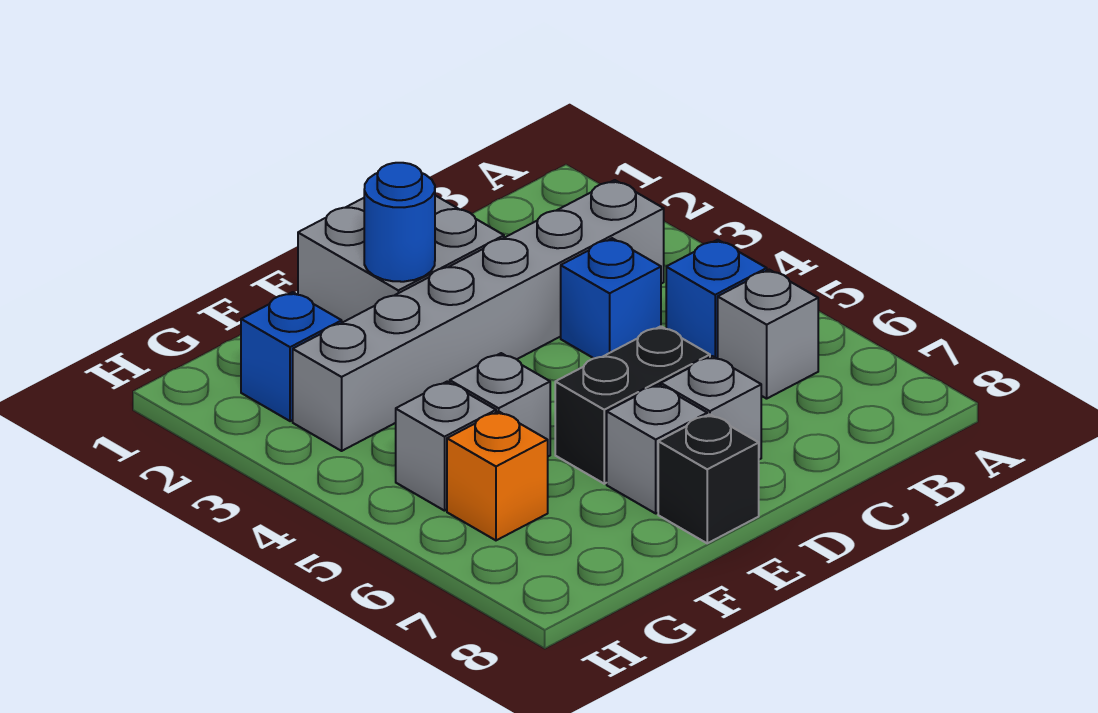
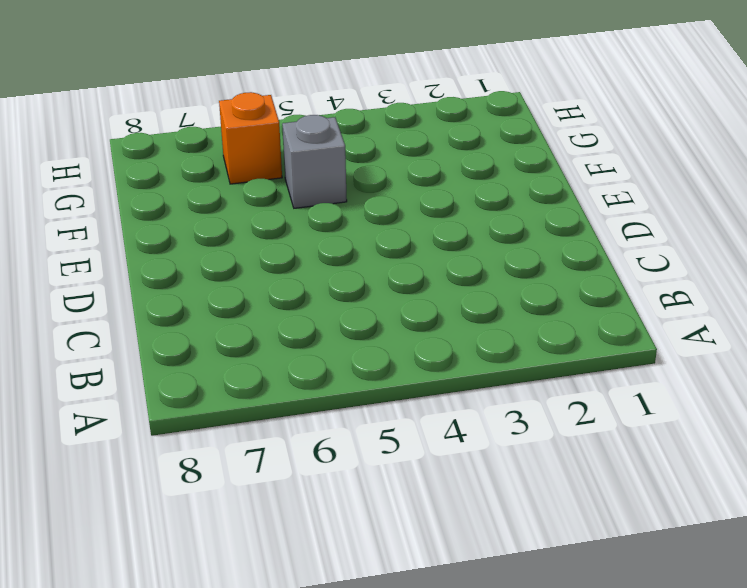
none -> grey 1x6 brick [293,180,664,451]
none -> blue 1x1 brick [666,240,767,359]
none -> grey 1x1 brick [718,270,818,399]

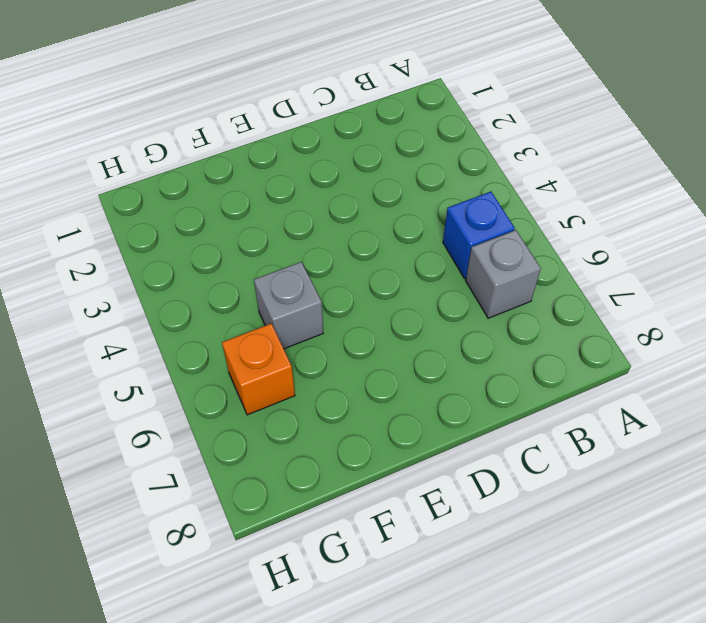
none -> grey 1x6 brick [293,180,664,451]
none -> blue 1x1 brick [561,238,661,358]
none -> grey 2x2 brick [298,195,504,323]

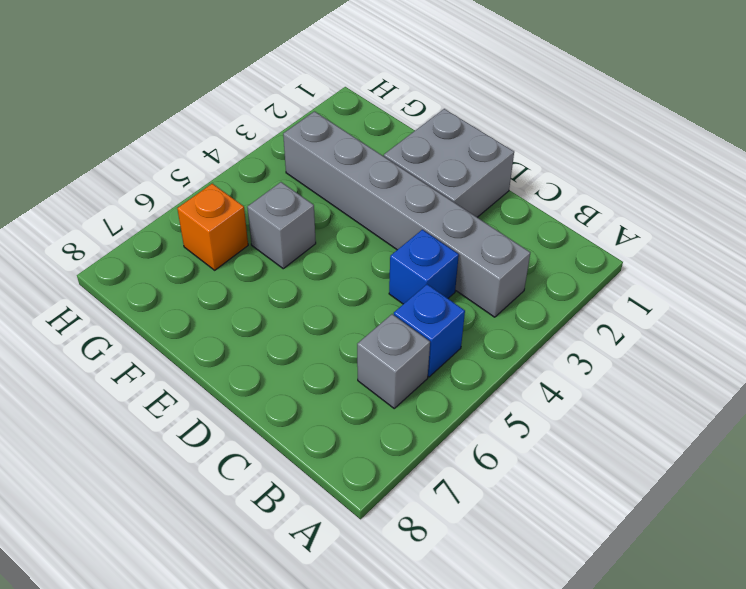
none -> black 1x2 brick [555,326,710,484]
none -> grey 1x1 brick [661,356,761,459]
none -> grey 1x1 brick [607,384,707,513]

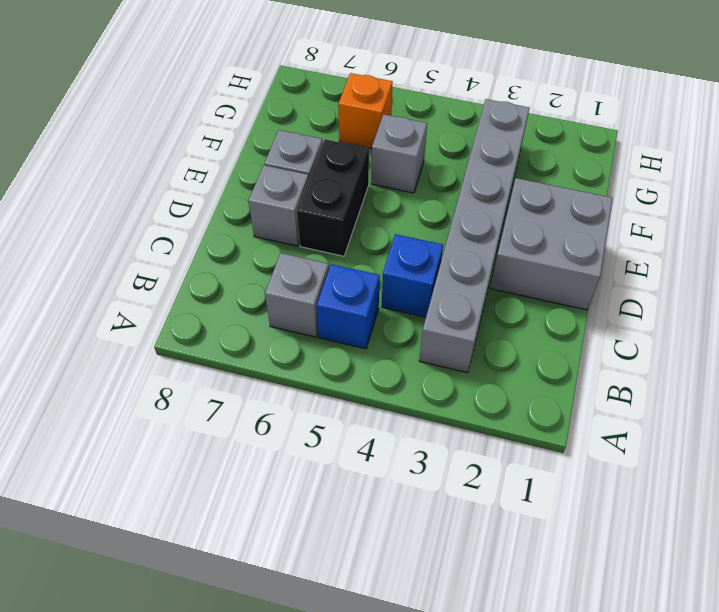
none -> black 1x1 brick [658,414,759,543]
none -> blue 1x1 brick [241,292,342,421]
none -> grey 1x1 brick [396,382,496,511]

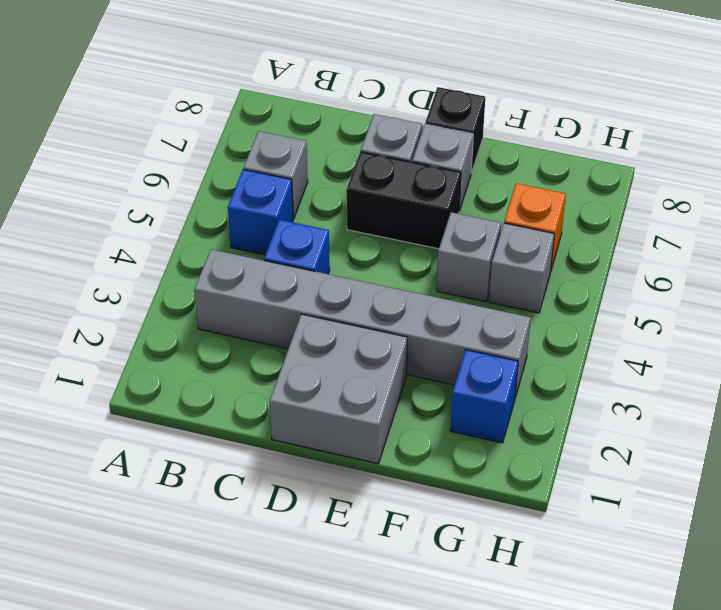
none -> blue 1x1 round brick [364,163,435,282]

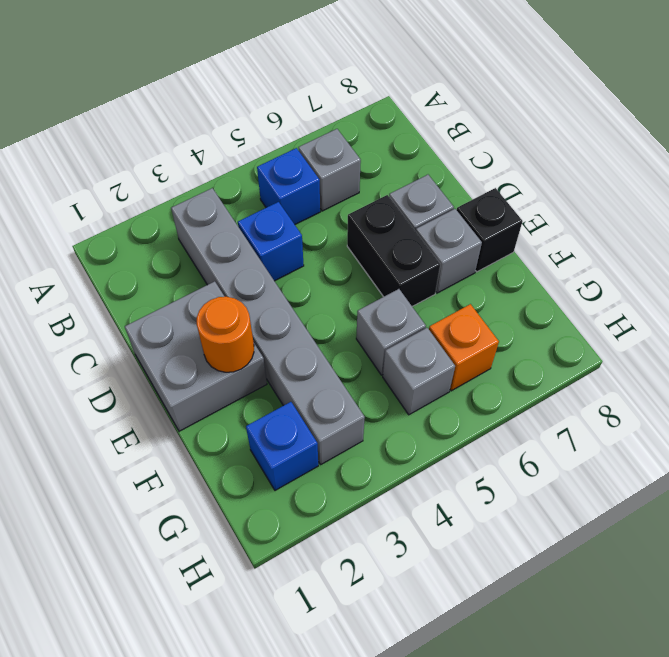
orange 1x1 round brick [197,297,254,372] -> blue 1x1 round brick [364,163,435,282]

